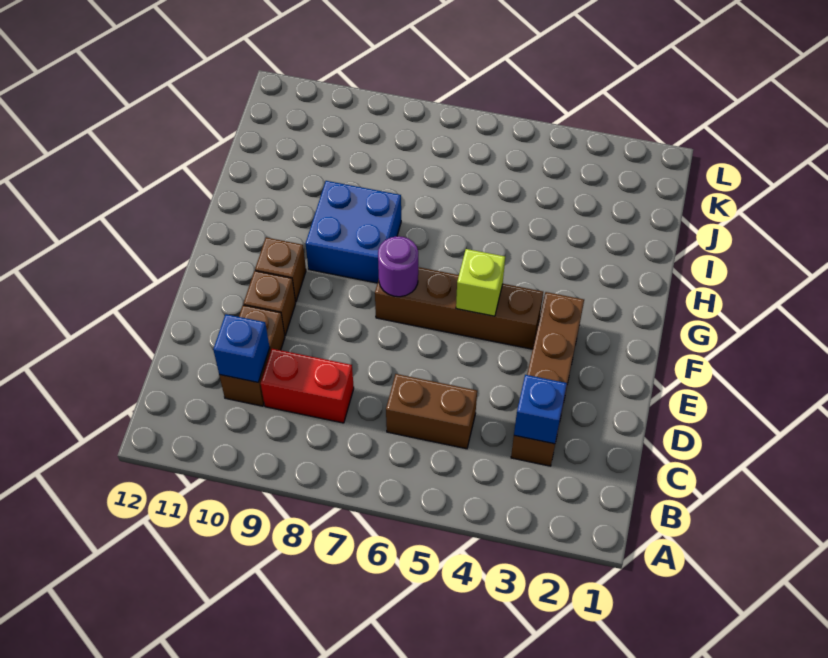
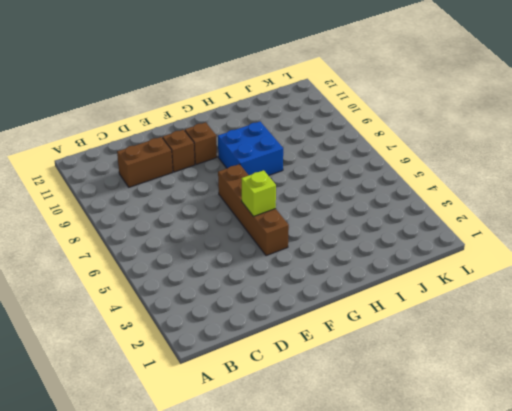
none -> brown 1x4 brick [511,292,584,466]
none -> brown 1x2 brick [386,374,477,449]
none -> red 1x2 brick [261,349,354,423]

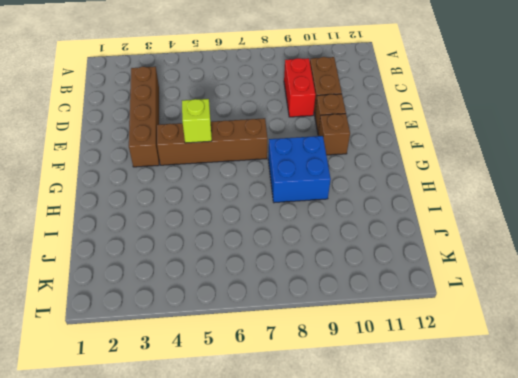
red 1x2 brick [284,58,316,117] -> red 1x2 brick turned to [261,349,354,423]
none -> brown 1x2 brick [386,374,477,449]
none -> blue 1x1 brick [514,375,567,444]
none -> blue 1x1 brick [213,314,270,382]

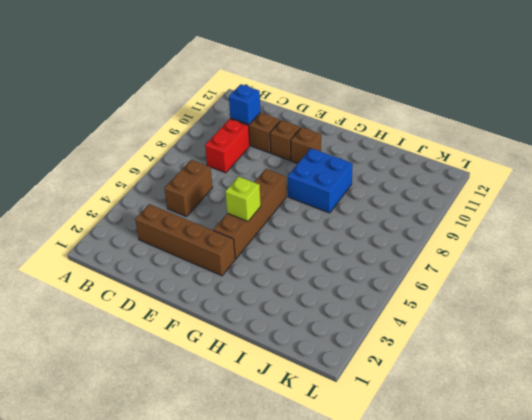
none -> blue 1x1 brick [514,375,567,444]
none -> purple 1x1 round brick [378,236,418,297]

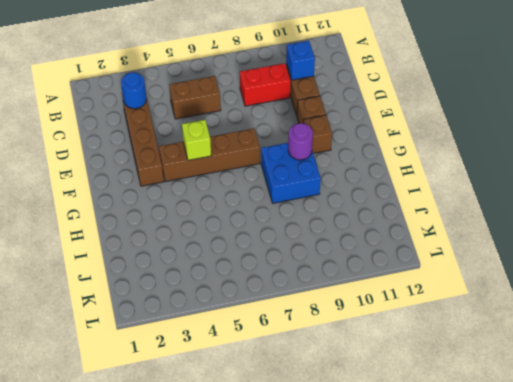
blue 1x1 round brick [121,72,147,109] -> blue 1x1 brick [514,375,567,444]
purple 1x1 round brick [288,123,313,160] -> purple 1x1 round brick moved to [378,236,418,297]

